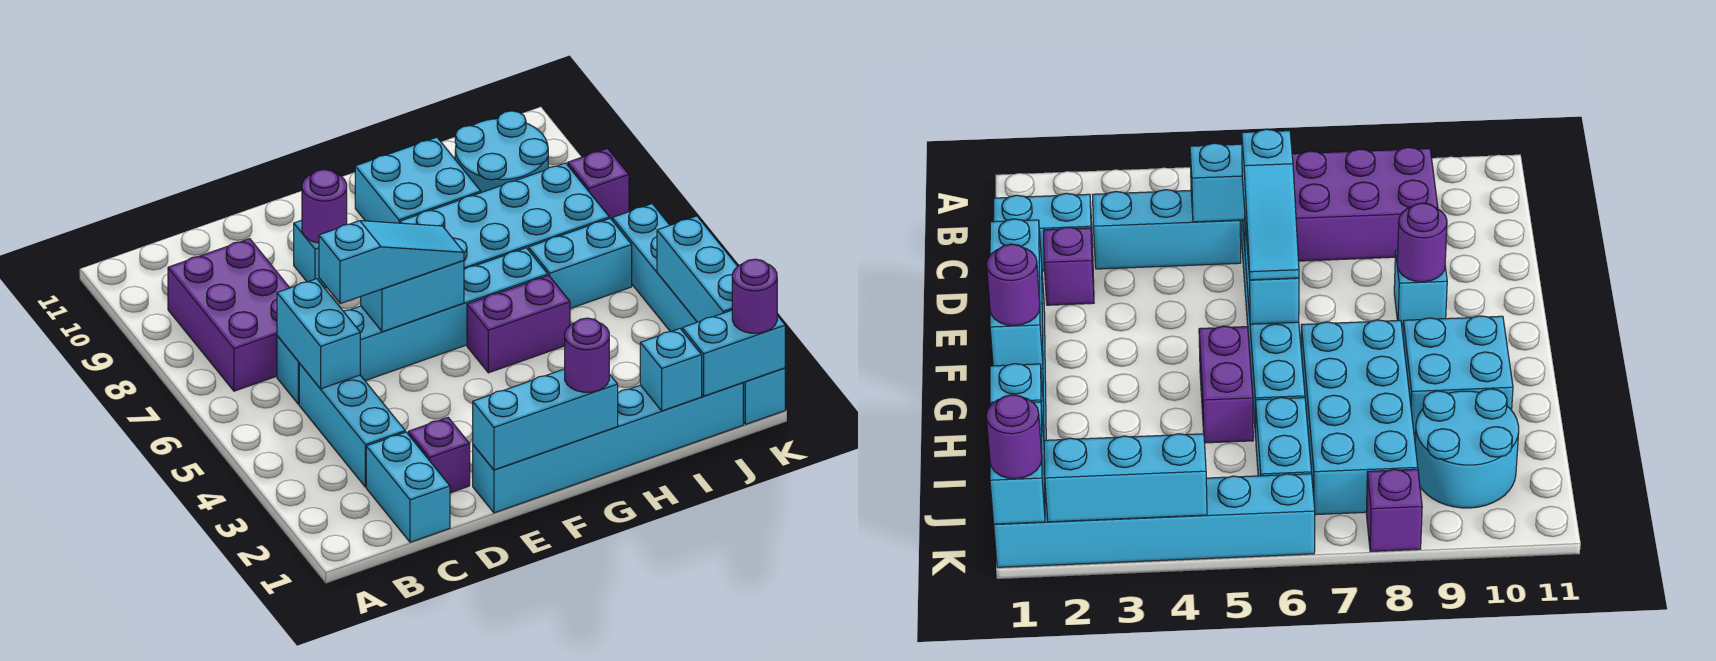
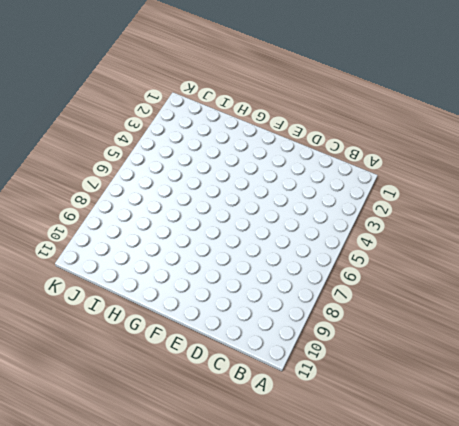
none -> purple 2x3 brick [168,239,289,391]
none -> cyan 1x2 brick [366,432,450,542]
none -> cyan 1x3 brick [299,363,405,487]

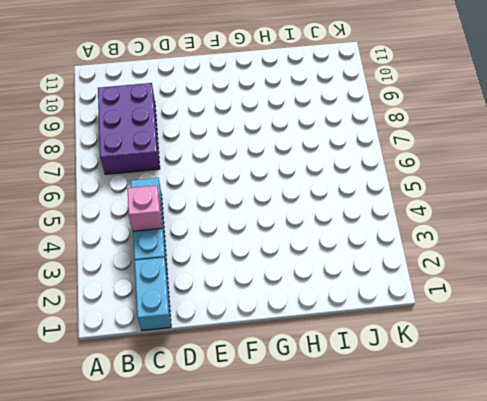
pink 1x1 brick [127,185,162,231] -> none
none -> cyan 1x6 brick [277,248,548,404]
none -> purple 1x1 brick [408,418,470,493]
none -> cyan 1x6 brick [473,383,743,513]

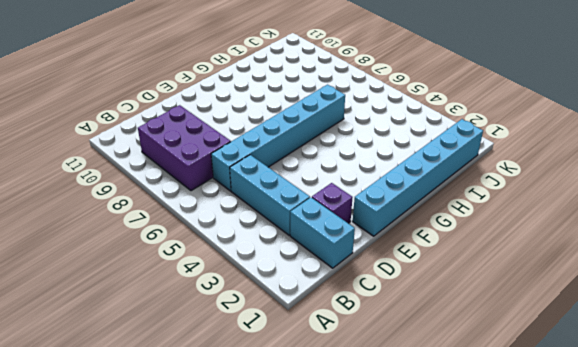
none -> cyan 1x1 brick [294,220,327,288]
none -> purple 1x2 brick [467,276,570,373]
none -> cyan 2x4 brick [400,163,609,269]

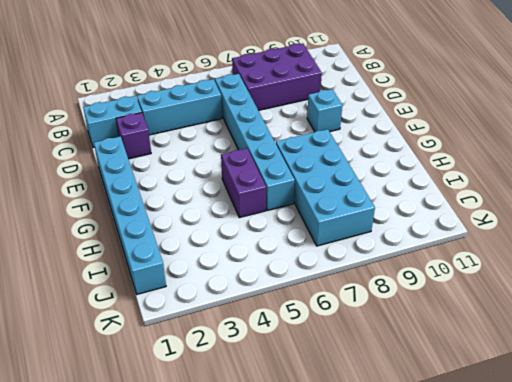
none -> cyan 2x2 brick [355,137,481,223]
none -> cyan 1x2 brick [529,218,632,309]
none -> cyan 2x2 round brick [455,111,548,193]

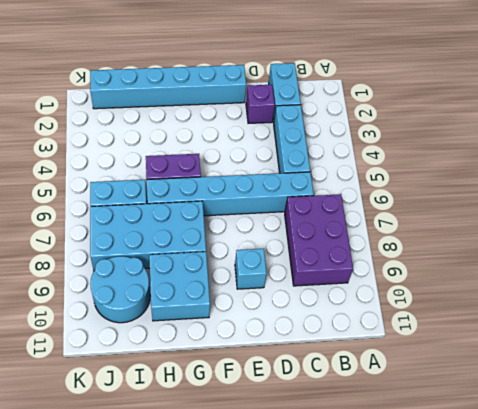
none -> cyan 1x6 brick [612,204,785,424]
none -> purple 1x1 brick [568,148,629,220]
none -> cyan 1x2 brick [277,279,360,389]

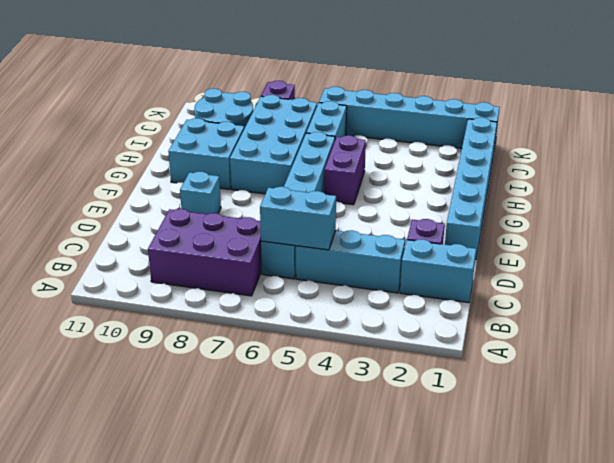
none -> cyan 1x3 brick [473,369,618,470]
none -> cyan 1x2 brick [361,261,464,332]
none -> purple 1x1 round brick [302,169,347,243]

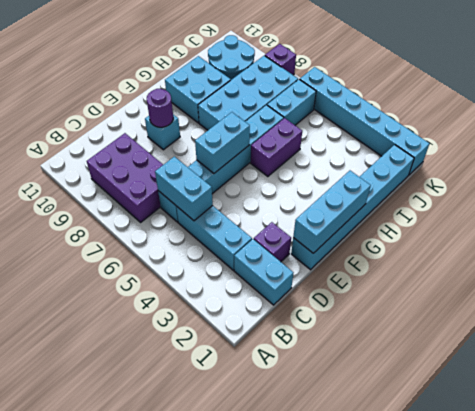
none -> cyan 1x1 brick [640,329,702,411]
none -> cyan 1x2 brick [682,310,785,396]
none -> cyan 1x3 brick [657,216,738,322]

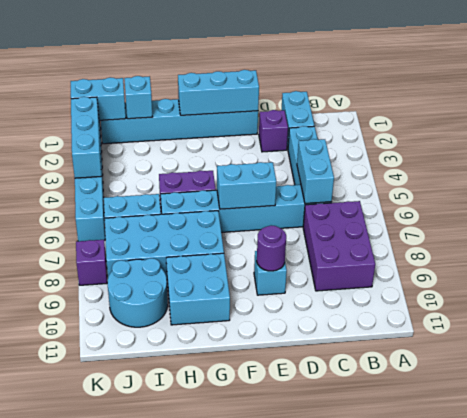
none -> cyan 1x3 slope [319,221,464,304]
none -> purple 1x1 round brick [565,318,609,392]
none -> purple 1x1 round brick [732,259,777,333]

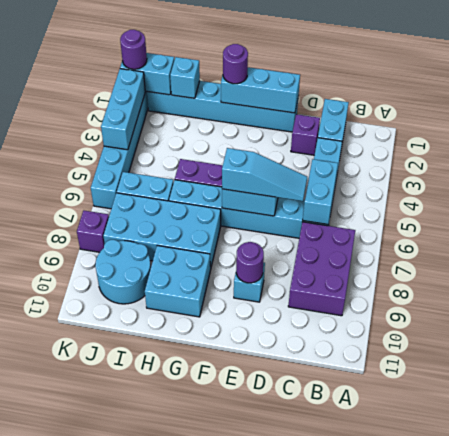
cyan 1x3 slope [222,148,307,201] -> cyan 1x3 slope turned to [319,221,464,304]

